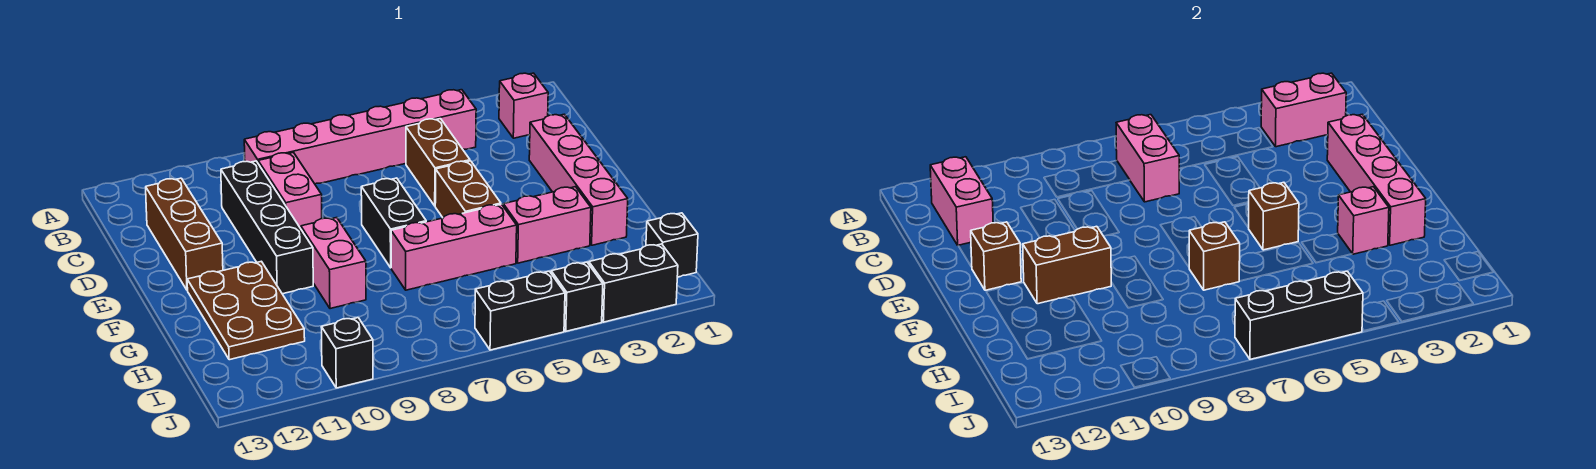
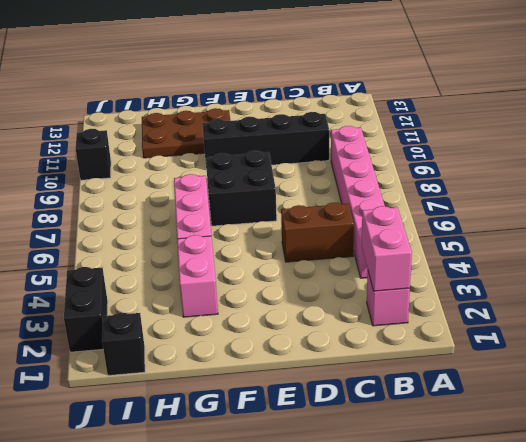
black 2x2 brick [206,151,277,226] -> black 1x2 brick [361,178,426,268]
none -> pink 1x2 brick [258,152,322,229]
none -> brown 1x3 brick [146,178,223,290]
none -> pink 1x4 brick [529,114,628,245]

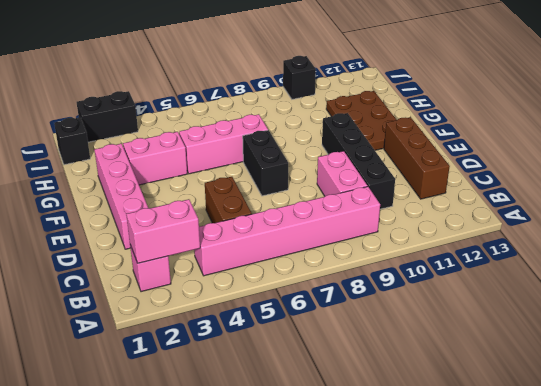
none -> brown 1x2 brick [435,161,501,218]
none -> pink 1x2 brick [301,218,366,309]
none -> black 1x1 brick [551,262,603,331]

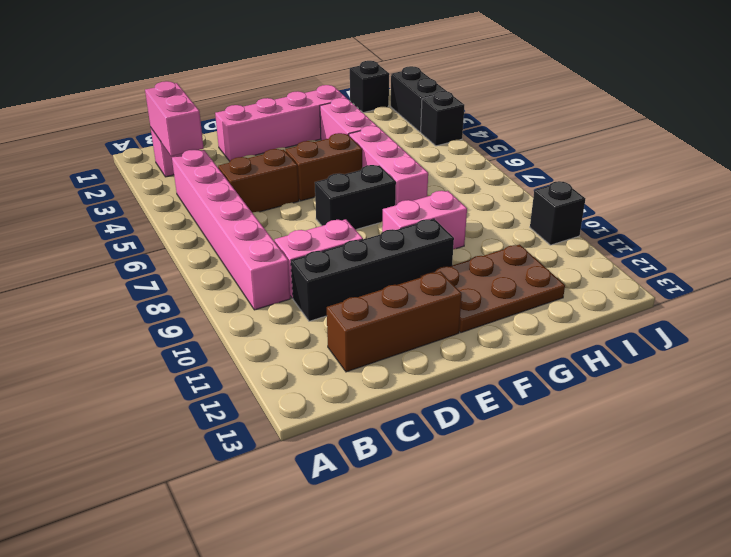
none -> black 1x2 brick [475,271,565,350]
none -> pink 1x2 brick [1116,115,1180,202]
none -> pink 1x2 brick [930,157,993,246]

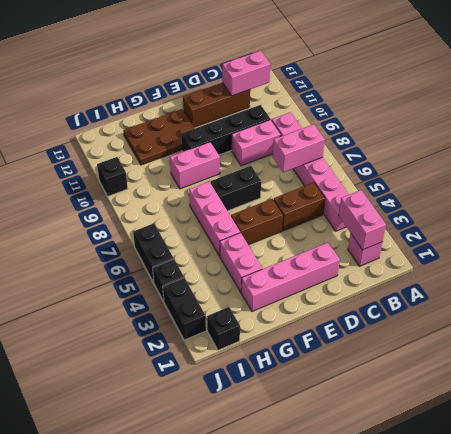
none -> pink 1x4 brick [1327,114,1426,245]
none -> brown 1x1 brick [971,222,1021,290]
none -> brown 1x1 brick [1249,182,1299,250]

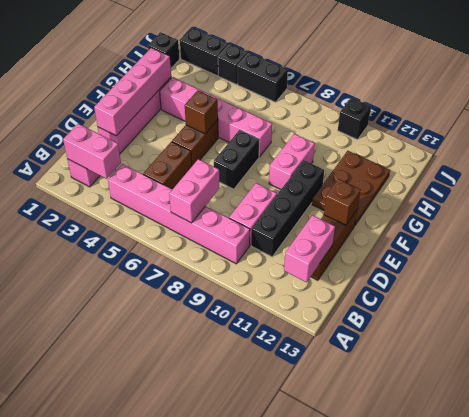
none -> brown 1x2 brick [1023,226,1111,304]
none -> pink 1x1 brick [1338,187,1389,254]
none -> brown 1x1 brick [1189,222,1240,290]

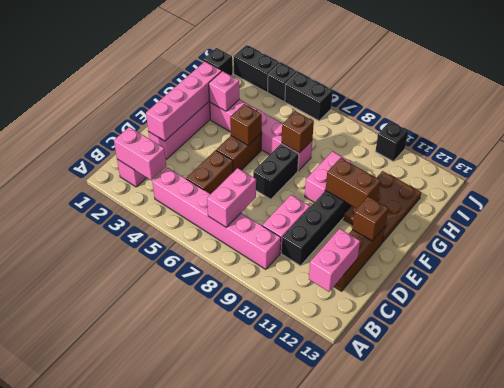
none -> black 1x3 brick [1235,271,1363,359]

